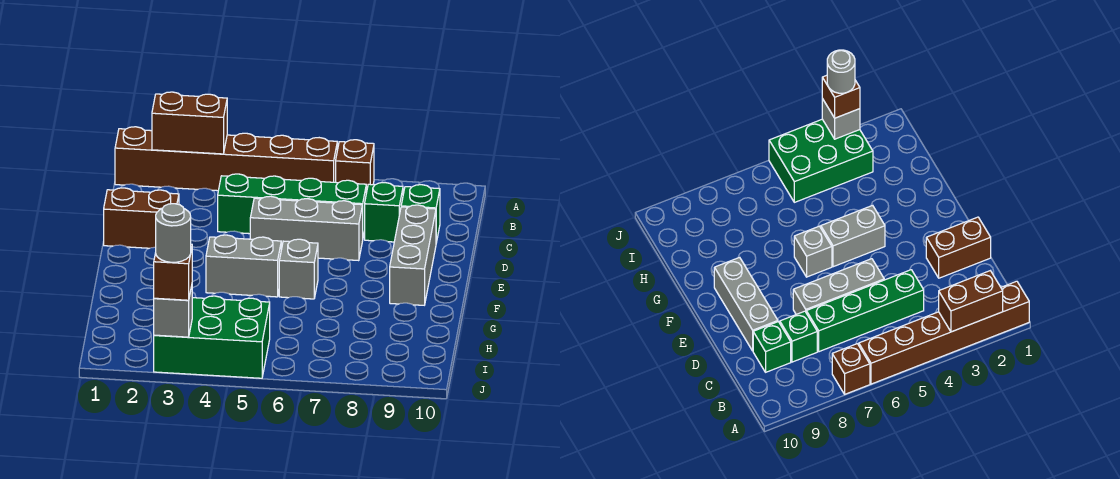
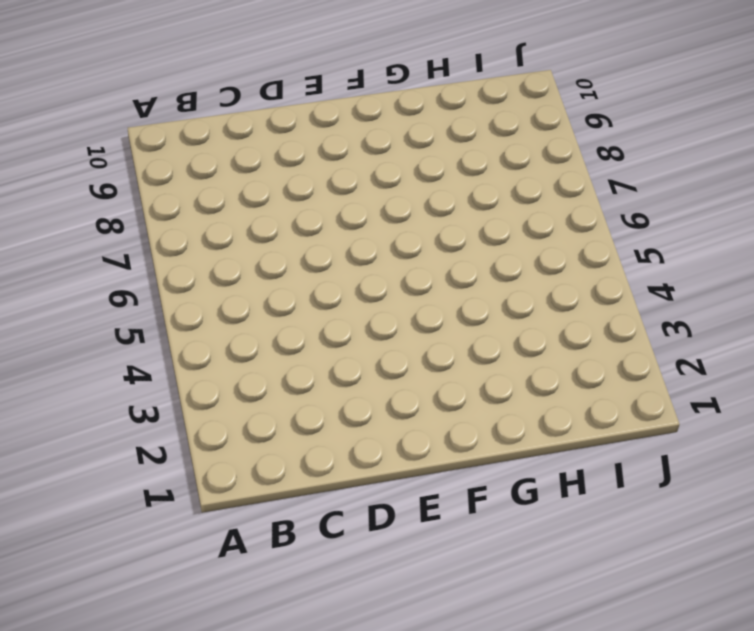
none -> brown 1x6 brick [115,127,337,191]
none -> brown 1x1 brick [336,140,374,193]
none -> green 1x4 brick [218,174,366,236]

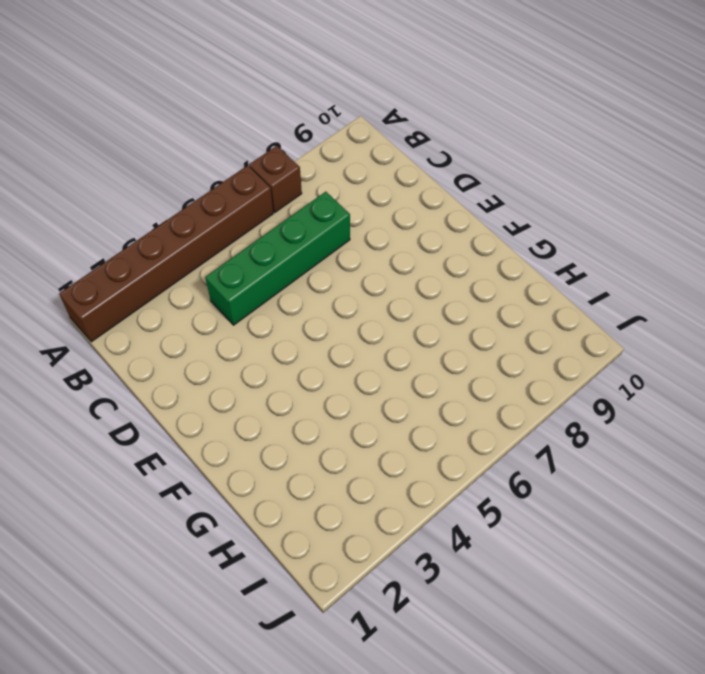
none -> green 1x1 brick [365,183,403,242]
none -> green 1x1 brick [401,185,440,243]
none -> brown 1x2 brick [104,188,179,248]

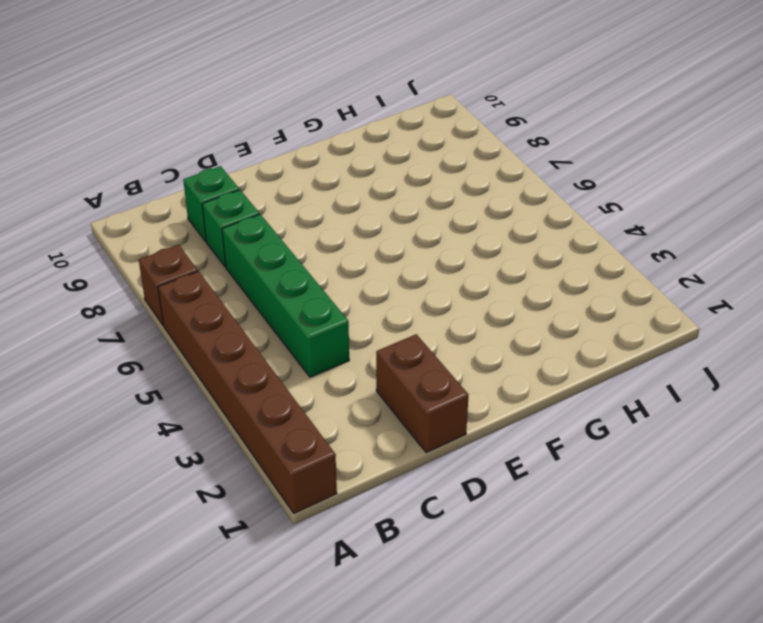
none -> grey 1x3 brick [250,196,363,261]
none -> grey 1x3 brick [390,205,436,305]
none -> grey 1x2 brick [206,235,281,297]

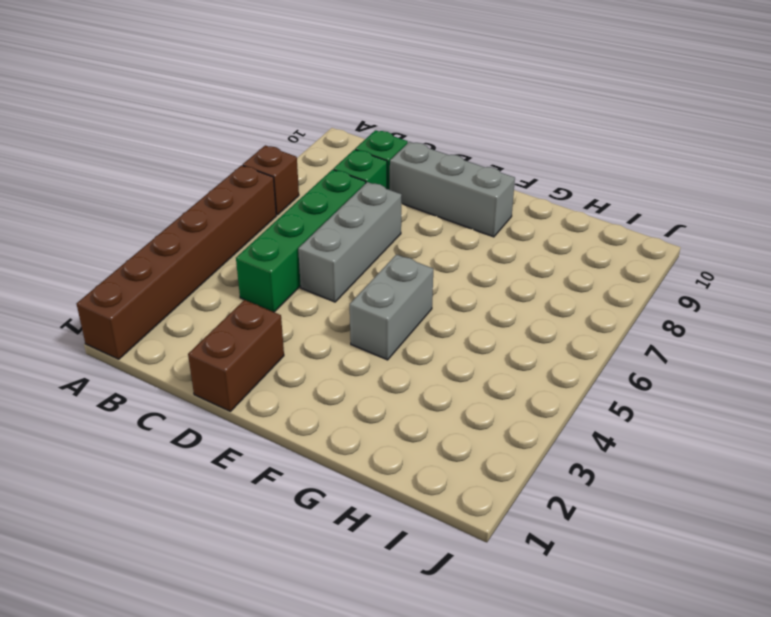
none -> grey 1x1 brick [279,239,318,299]
none -> green 2x3 brick [154,296,270,378]
none -> brown 1x2 brick [152,92,227,154]

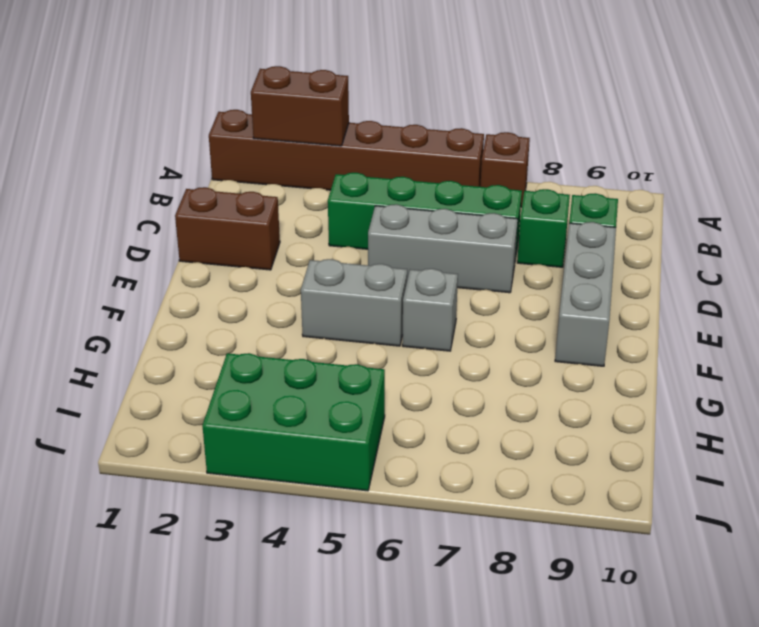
none -> grey 1x1 brick [154,286,192,337]
none -> brown 1x1 brick [154,244,192,300]
none -> grey 1x1 round brick [156,204,191,262]

